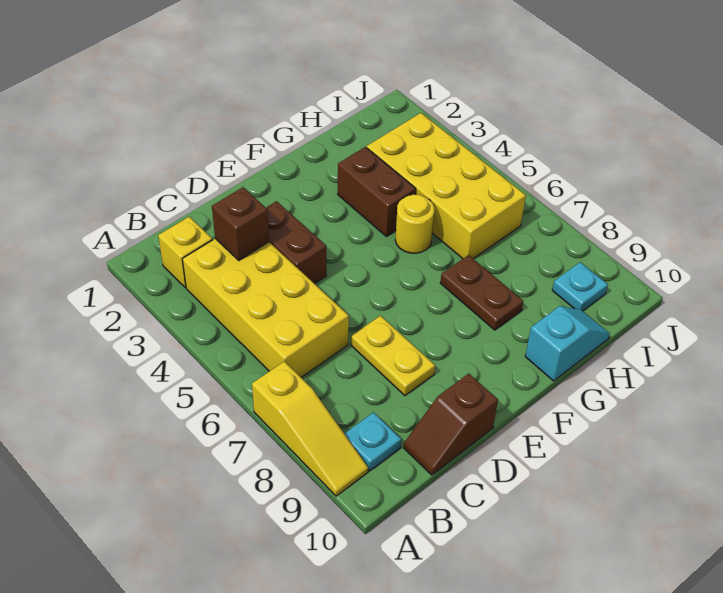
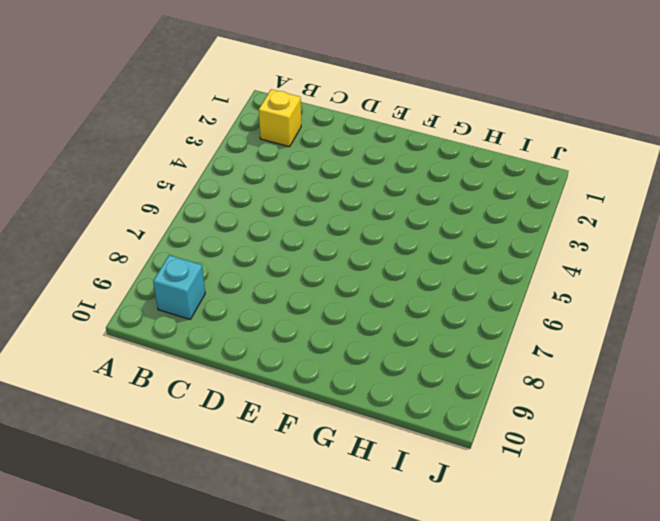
cyan 1x1 brick [153,255,205,319] -> cyan 1x1 plate [344,412,401,471]
none -> yellow 1x3 slope [252,361,368,496]
none -> yellow 2x4 brick [182,239,349,377]
none -> brown 1x2 slope [404,373,498,475]

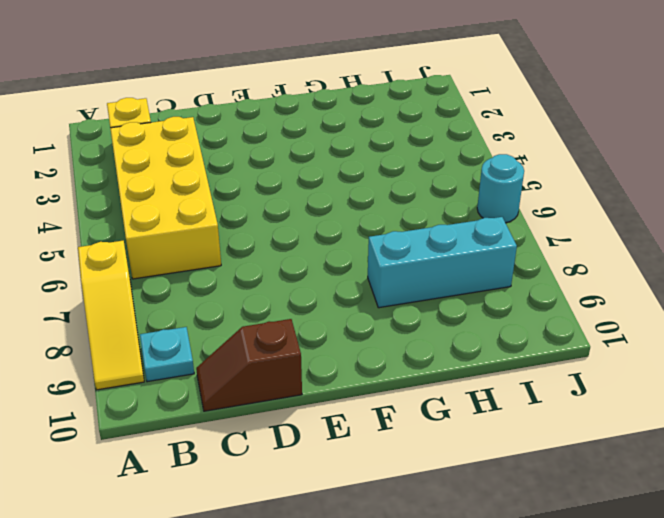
cyan 1x3 brick [368,217,517,308] -> brown 1x2 plate [440,255,523,330]
cyan 1x1 round brick [477,154,524,223] -> none
none -> brown 1x2 brick [266,201,326,284]
none -> yellow 1x2 plate [351,316,435,396]
none -> brown 1x2 brick [338,147,416,237]

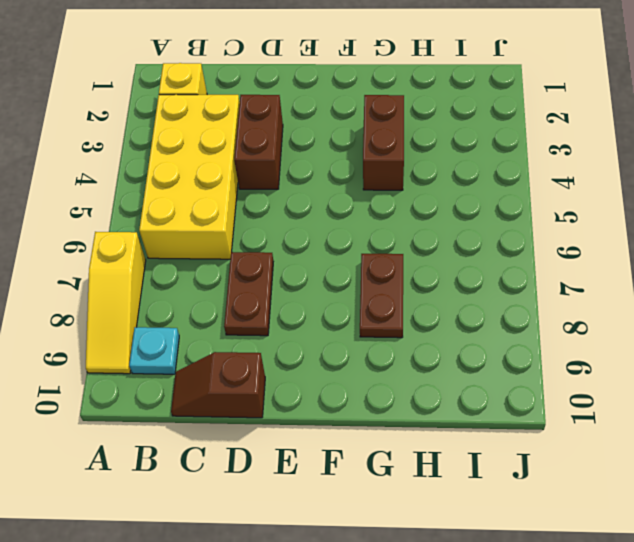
brown 1x2 plate [224,252,273,336] -> yellow 1x2 plate [351,316,435,396]
none -> yellow 1x1 round brick [395,194,434,253]
none -> cyan 1x2 slope [525,306,610,381]
none -> yellow 2x4 brick [367,113,526,259]

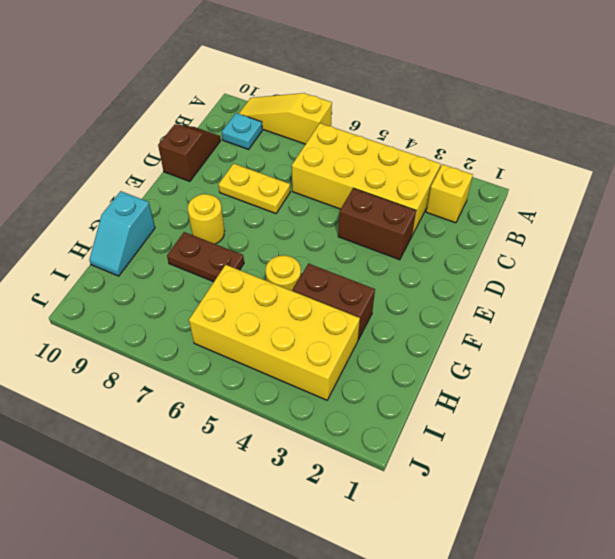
yellow 1x1 round brick [188,194,224,244] -> none
none -> cyan 1x1 plate [552,262,608,311]
none -> brown 1x1 brick [212,187,269,260]

